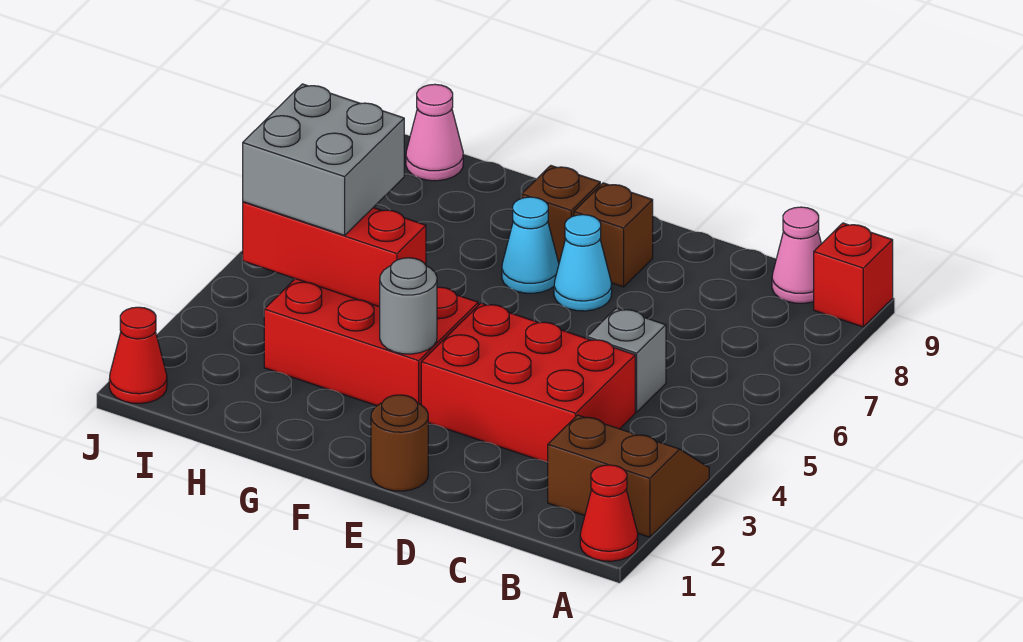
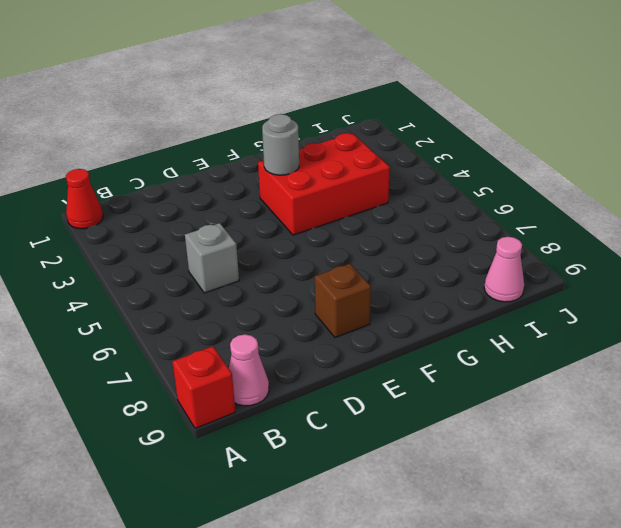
none -> brown 2x2 slope [548,415,709,537]
none -> red 2x3 brick [421,303,635,462]
none -> brown 1x1 round brick [371,395,428,491]

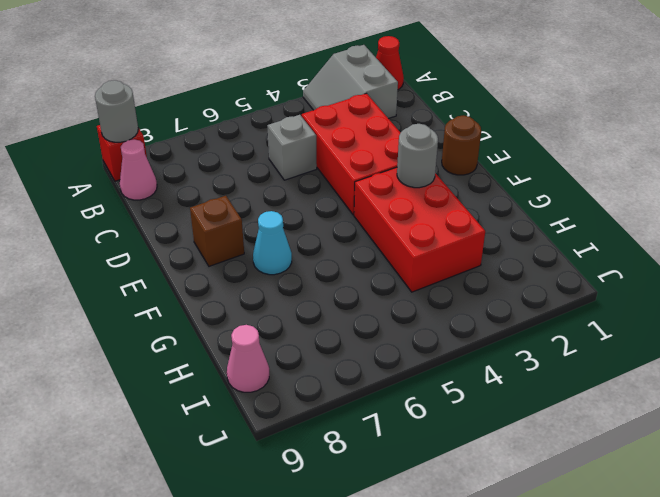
grey 2x2 slope [303,45,398,119] -> brown 2x2 slope [548,415,709,537]
grey 1x1 round brick [95,80,138,142] -> none
none -> cyan 1x1 cone [554,215,612,311]
none -> brown 1x1 brick [522,166,600,263]
none -> red 1x1 cone [109,307,167,404]

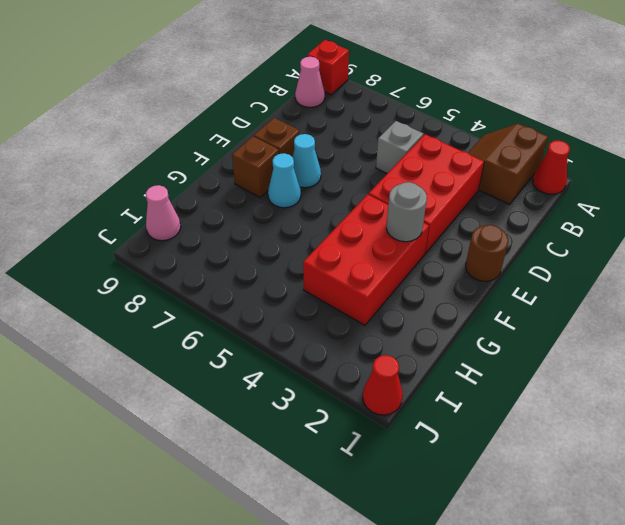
none -> red 1x3 brick [243,202,426,307]
none -> grey 2x2 brick [243,84,404,235]

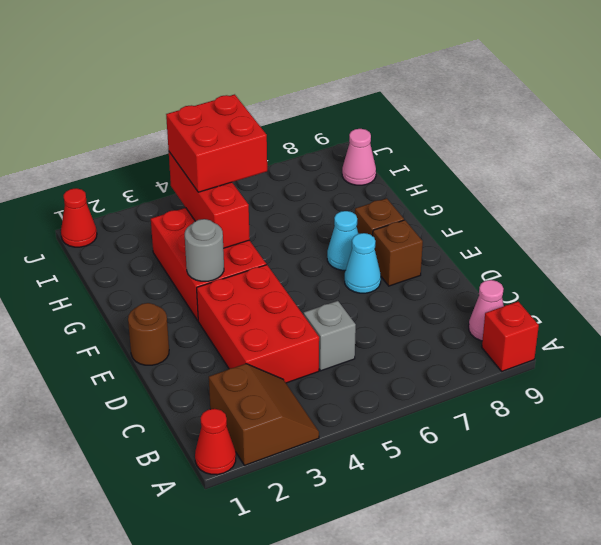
red 2x2 brick [166,94,267,192] -> grey 2x2 brick [243,84,404,235]

